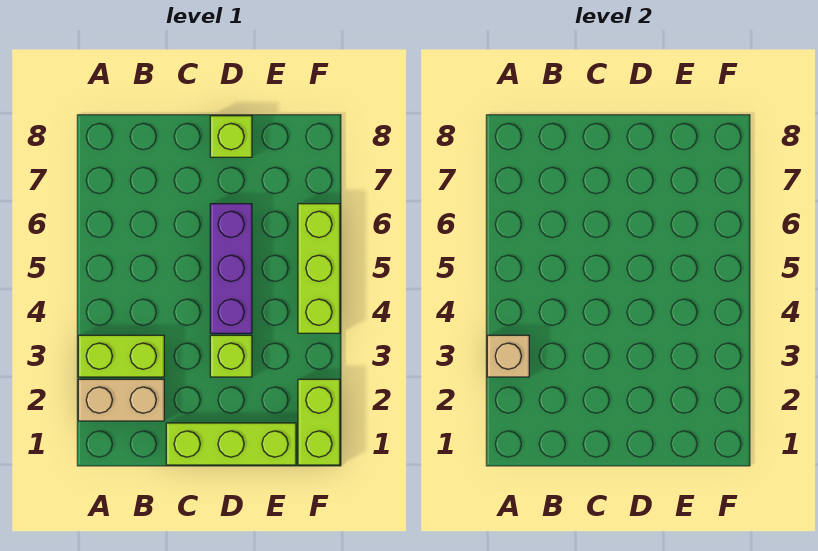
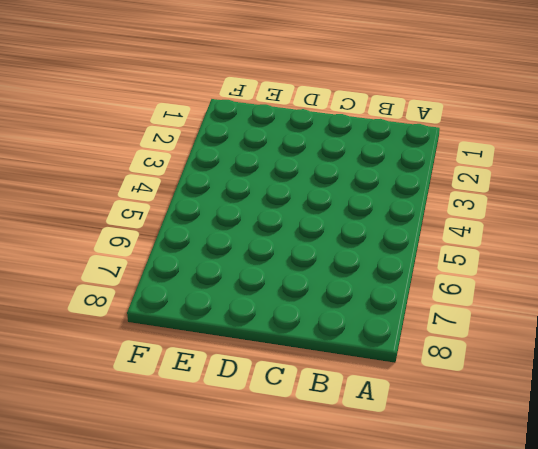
none -> tan 1x2 brick [78,379,164,421]
none -> lime 1x2 brick [78,335,164,377]

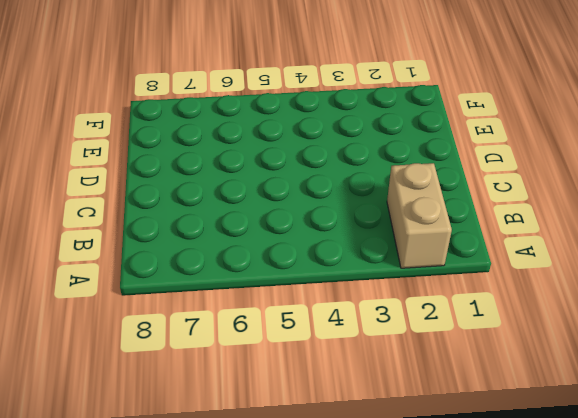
none -> lime 1x2 brick [78,335,164,377]
none -> lime 1x3 brick [166,423,296,465]

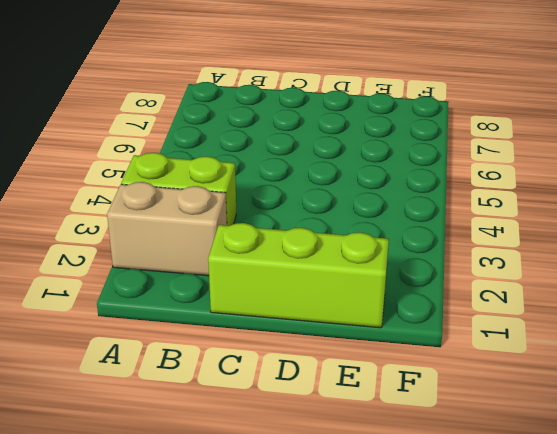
none -> lime 1x1 brick [210,335,252,377]
none -> purple 1x3 brick [210,204,252,333]

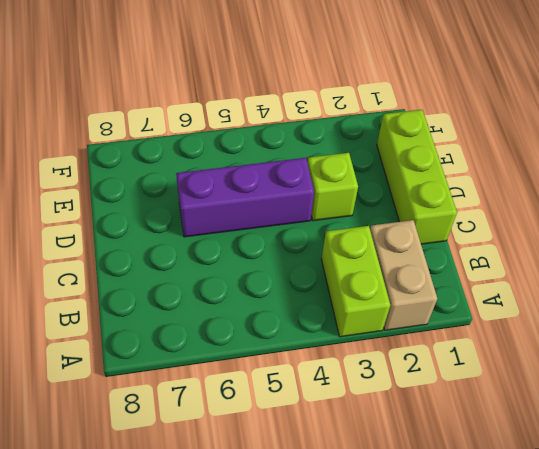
none -> lime 1x1 brick [210,116,252,157]
none -> lime 1x2 brick [298,379,340,465]

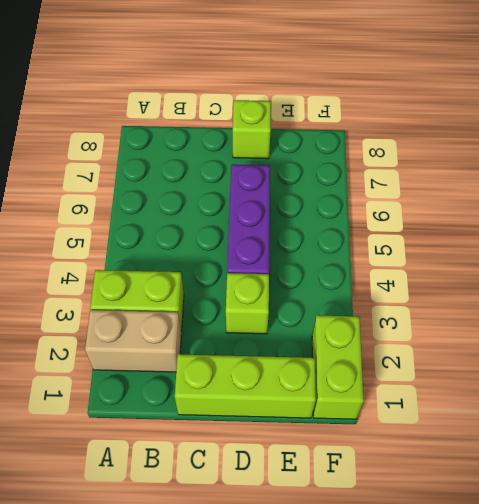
none -> lime 1x3 brick [298,204,340,333]
none -> tan 1x1 brick [487,335,529,377]

